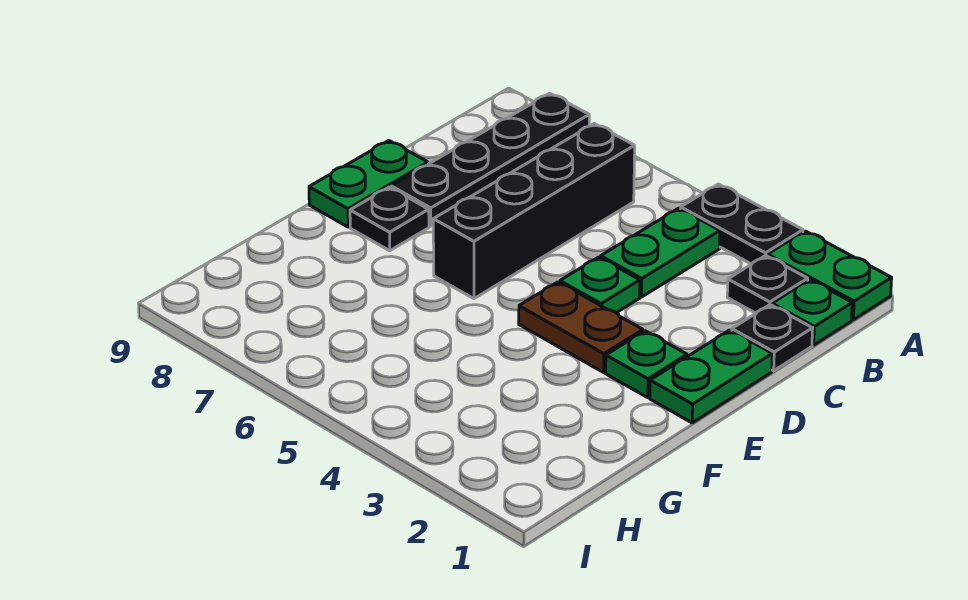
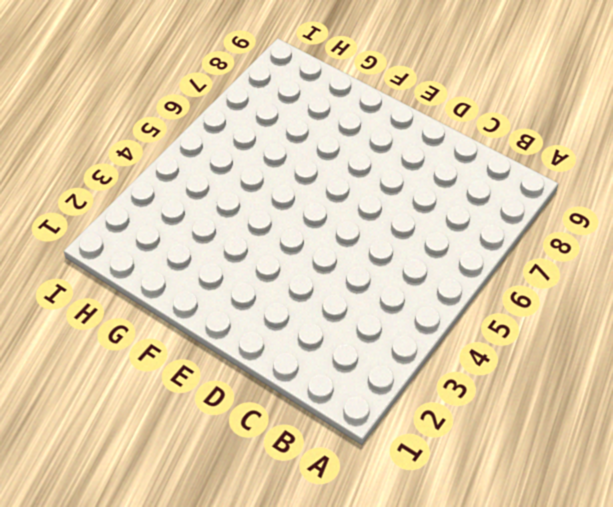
none -> green 1x2 plate [768,231,892,320]
none -> black 1x2 plate [681,184,803,264]
none -> black 1x4 plate [391,93,589,226]

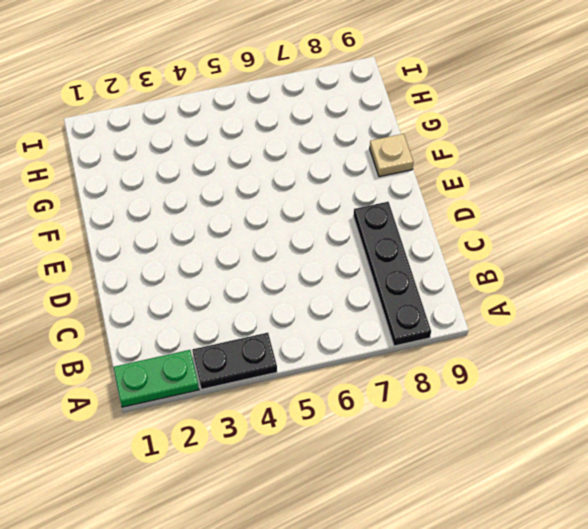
tan 1x1 plate [370,134,413,177] -> none
none -> green 1x1 plate [772,280,852,345]
none -> black 1x1 plate [727,255,808,313]
none -> green 1x2 plate [601,208,720,297]

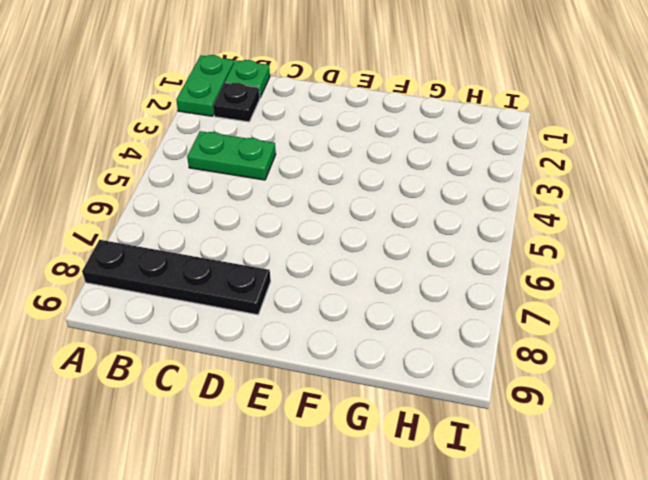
none -> black 1x2 plate [681,184,803,264]
none -> black 1x4 brick [433,124,635,299]
none -> black 1x1 plate [732,305,813,371]

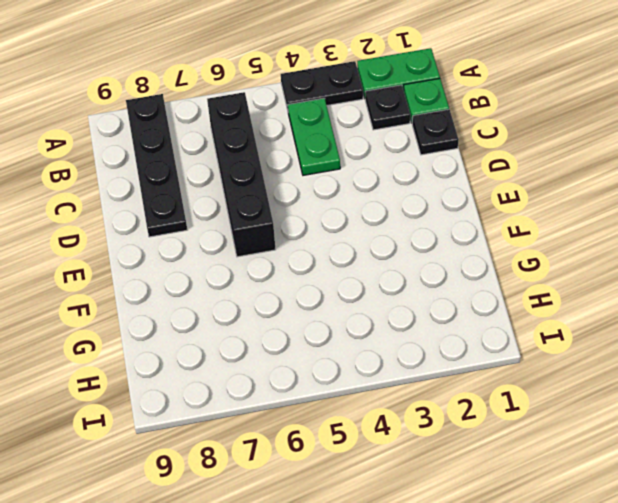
none -> green 1x2 plate [650,330,772,423]
none -> green 1x1 plate [560,257,640,313]
none -> green 1x2 plate [309,141,428,227]

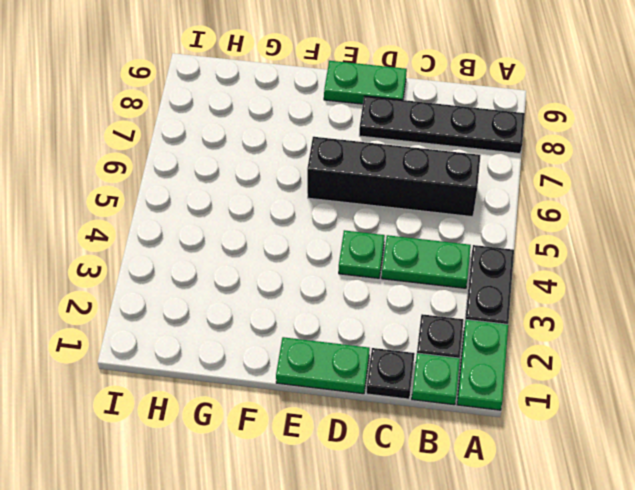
none -> green 1x1 plate [606,331,687,397]
none -> brown 1x2 plate [519,282,643,372]
none -> black 1x1 plate [350,187,429,251]

